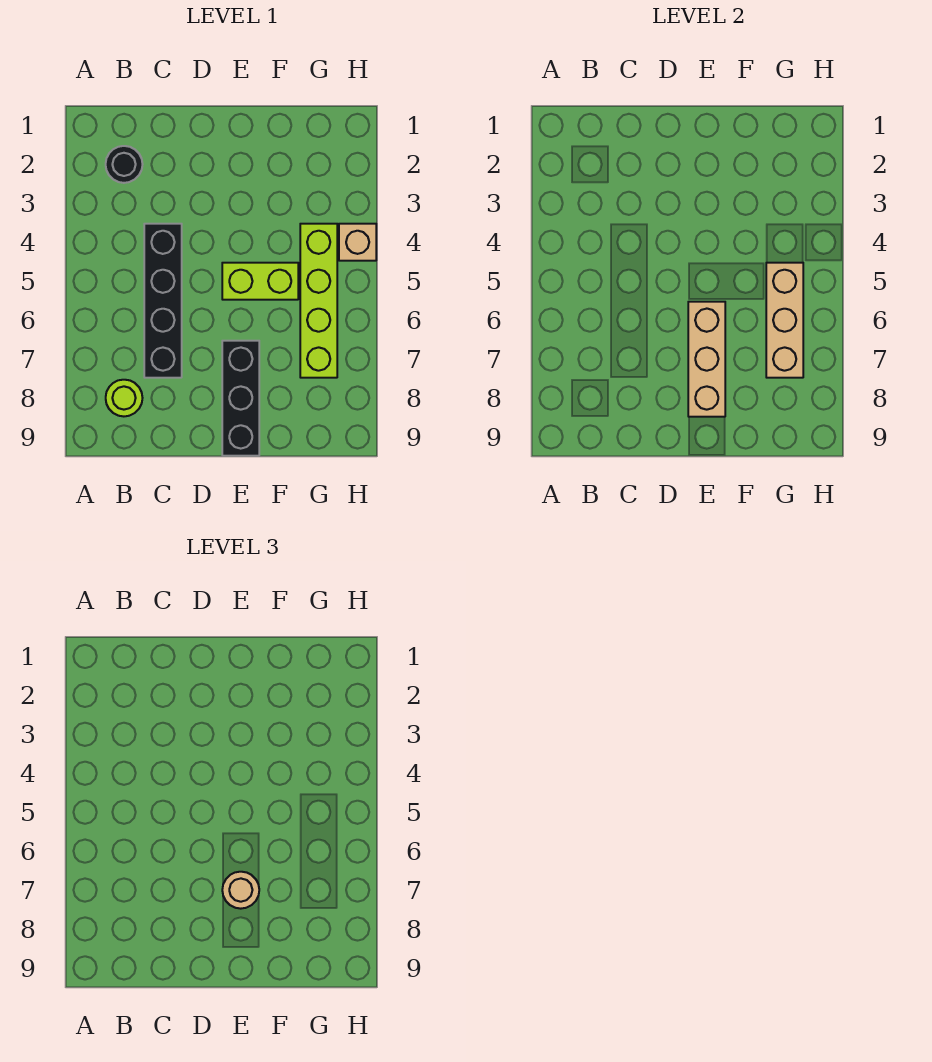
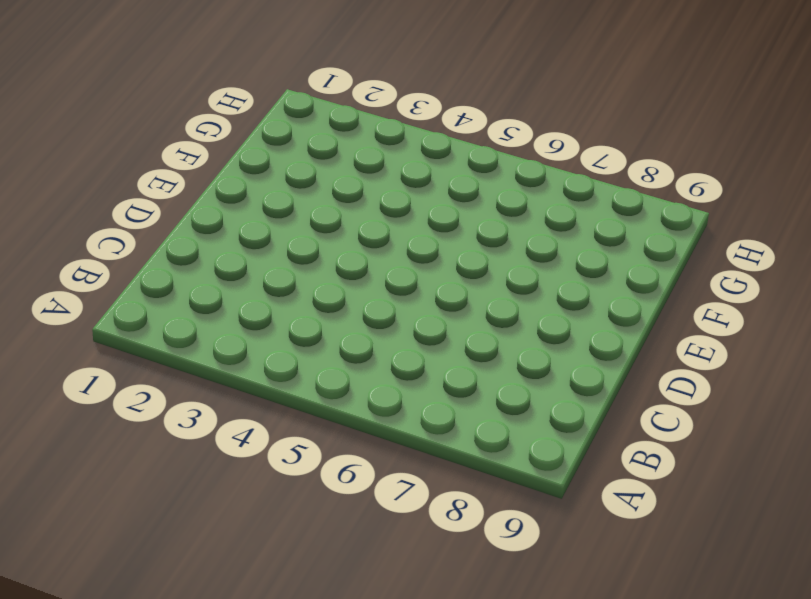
none -> black 1x1 round brick [106,146,143,183]
none -> lime 1x1 round brick [106,380,142,416]

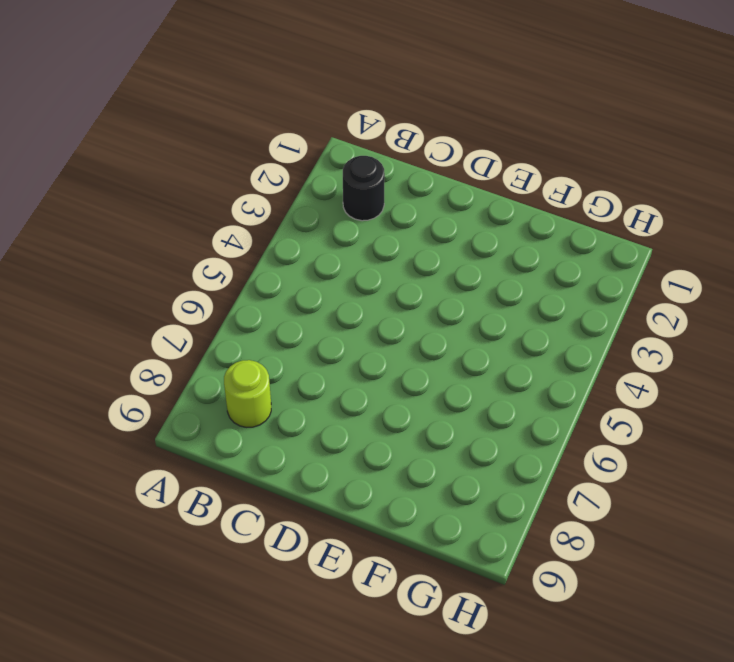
none -> black 1x4 brick [144,224,182,378]
none -> lime 1x2 brick [222,263,298,300]

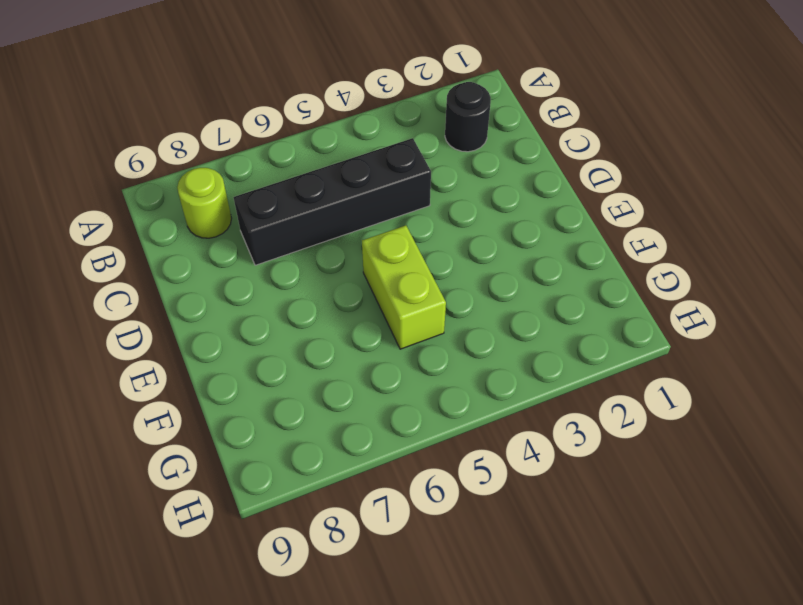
none -> black 1x3 brick [222,341,259,456]
none -> lime 1x4 brick [300,224,337,378]

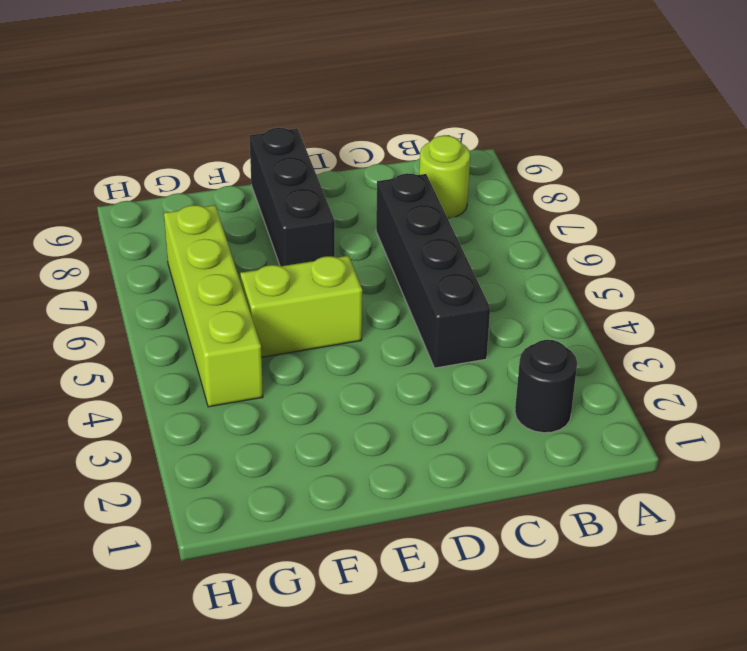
none -> tan 1x1 brick [339,224,376,261]
none -> tan 1x3 brick [688,302,725,417]

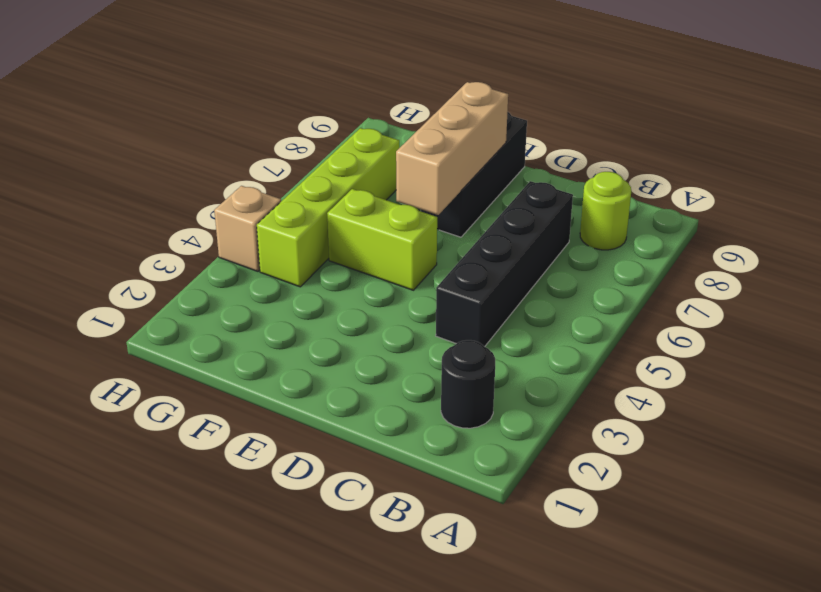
none -> tan 1x3 brick [766,263,803,378]
none -> tan 1x1 round brick [222,872,259,909]

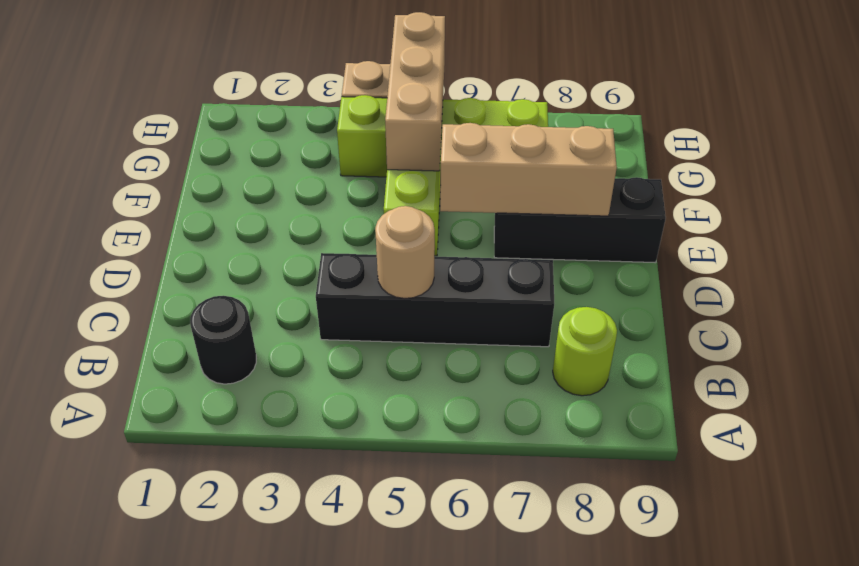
tan 1x1 round brick [375,206,435,299] -> tan 1x1 round brick moved to [222,872,259,909]
tan 1x3 brick [385,12,445,171] -> tan 1x3 brick turned to [766,263,803,378]

